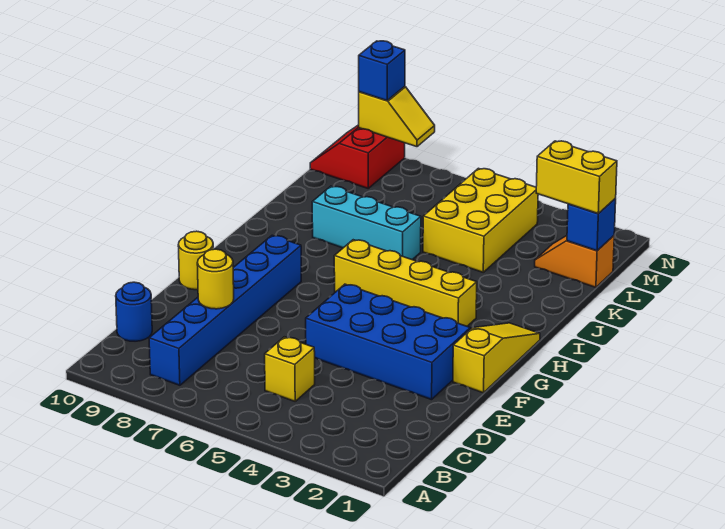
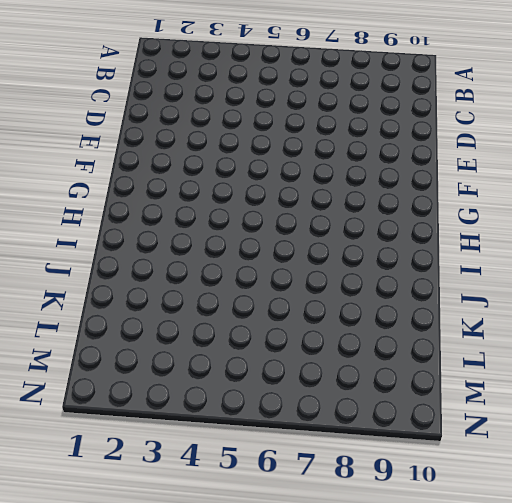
none -> blue 1x6 brick [149,235,301,385]
none -> yellow 1x1 brick [265,337,315,401]
none -> blue 1x1 round brick [116,282,152,341]

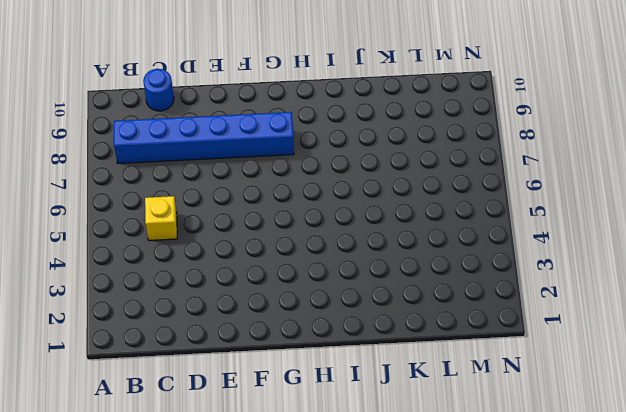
none -> blue 2x4 brick [306,284,470,400]
none -> yellow 1x3 slope [453,323,540,393]
none -> yellow 1x1 round brick [178,231,213,290]

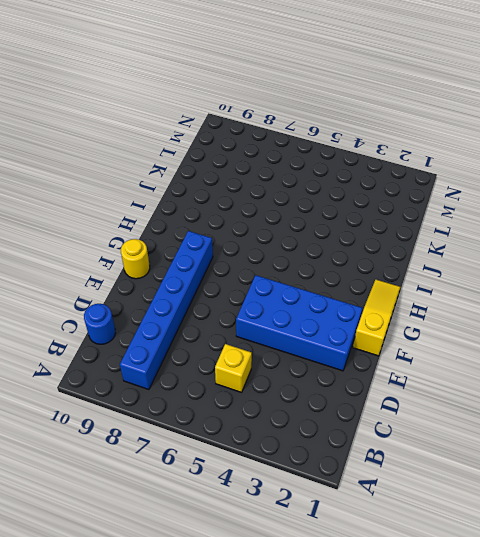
none -> yellow 1x4 brick [334,240,477,326]
none -> cyan 1x3 brick [312,186,421,260]
none -> yellow 2x3 brick [423,168,538,272]

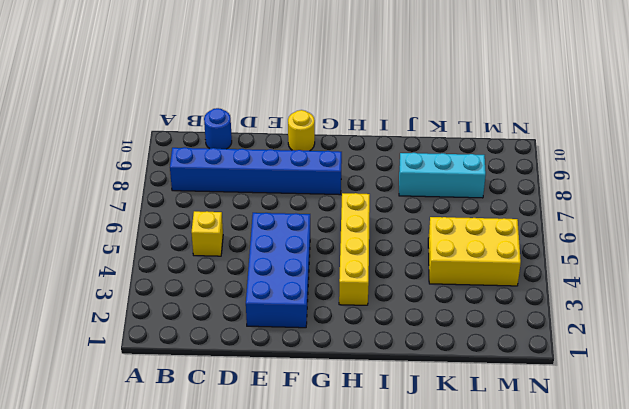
cyan 1x3 brick [399,153,486,198] -> cyan 1x3 brick turned to [312,186,421,260]
none -> yellow 1x3 slope [453,323,540,393]
none -> orange 1x2 slope [535,236,614,287]
none -> red 2x2 slope [310,125,405,188]

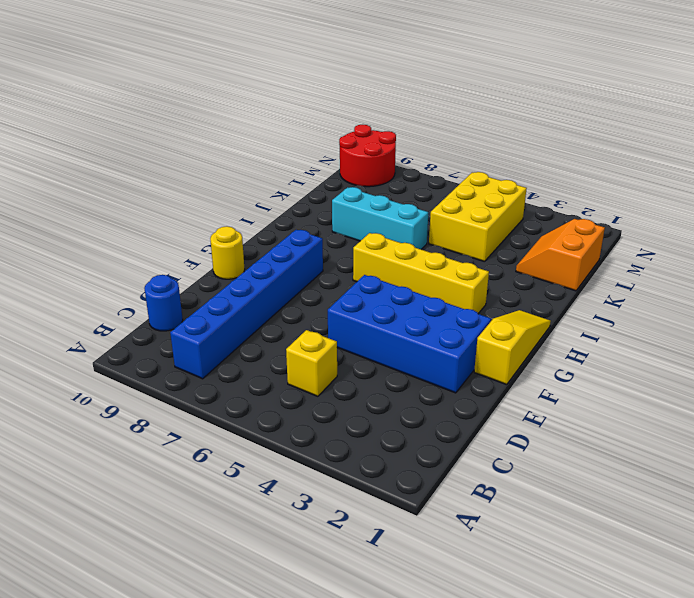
orange 2x2 slope [516,219,605,291] -> orange 1x2 slope [535,236,614,287]
red 2x2 round brick [339,125,396,187] -> red 2x2 slope [310,125,405,188]
none -> yellow 1x1 round brick [197,249,234,309]
none -> blue 1x1 brick [567,199,616,251]
none -> yellow 1x2 slope [359,87,435,147]

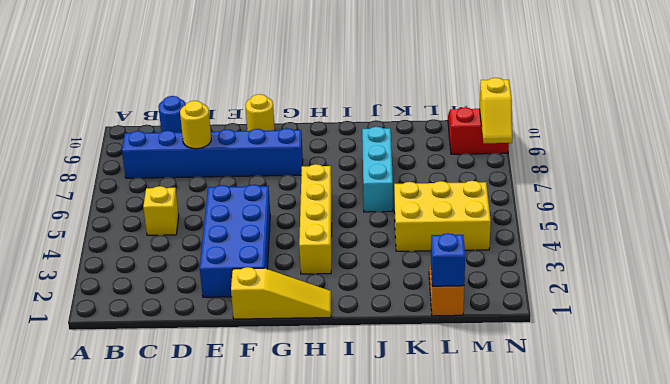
none -> yellow 1x2 brick [536,141,617,214]
none -> blue 1x1 brick [359,41,405,101]

